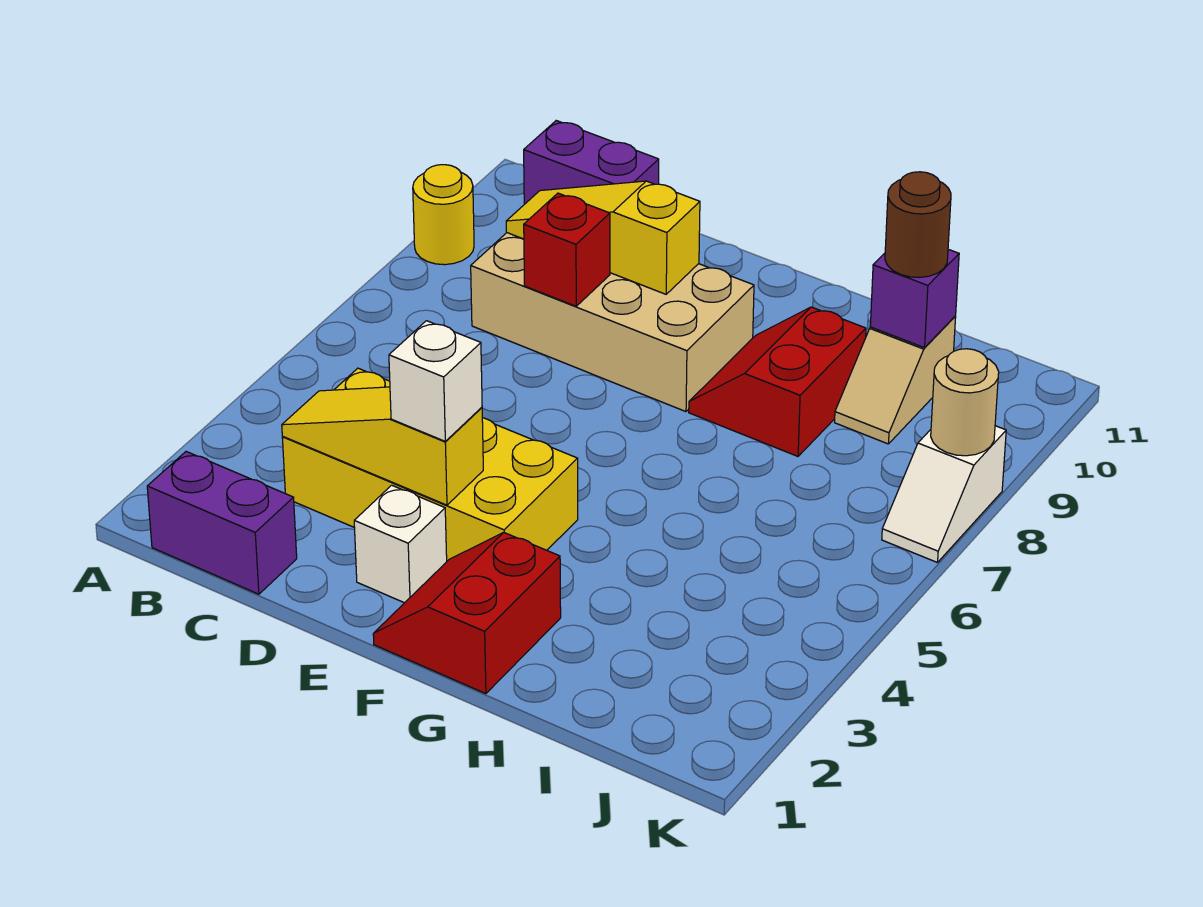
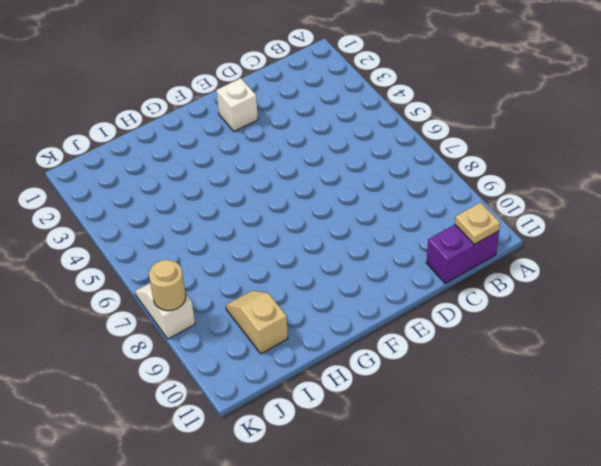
tan 1x1 plate [455,202,500,244] -> none
none -> yellow 1x1 round brick [413,165,474,265]
none -> purple 1x2 brick [147,452,297,594]
none -> yellow 2x4 brick [282,368,578,561]

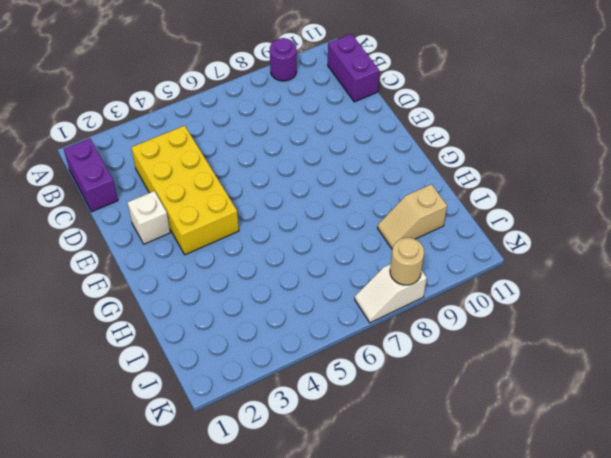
purple 1x1 round brick [270,38,297,81] -> yellow 1x1 round brick [413,165,474,265]
none -> tan 2x4 brick [471,233,754,412]
none -> red 2x2 slope [373,533,561,694]
none -> red 2x2 slope [689,307,866,456]

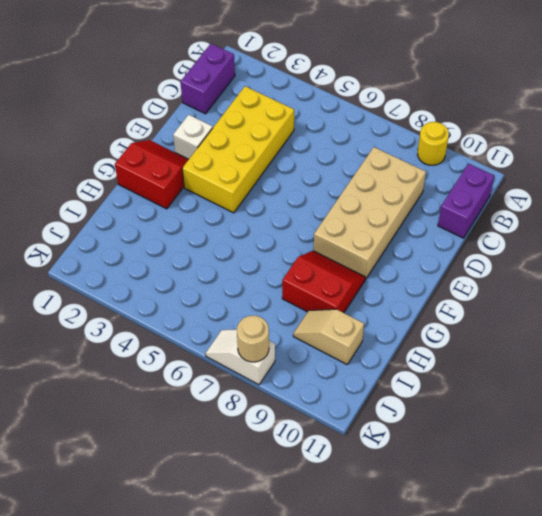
none -> yellow 1x3 slope [282,387,483,505]
none -> yellow 1x3 slope [506,181,700,294]
none -> red 1x1 brick [524,193,610,306]

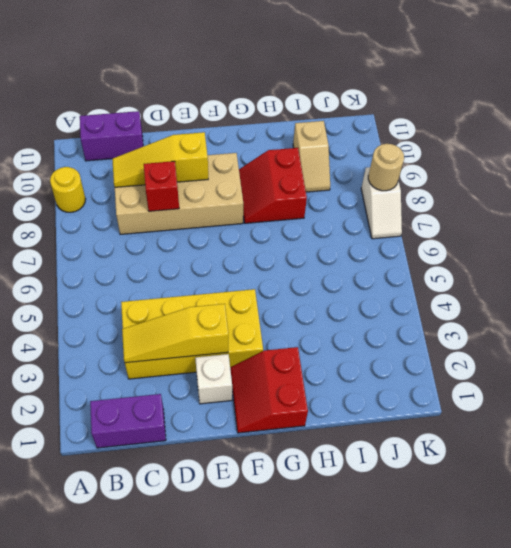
none -> purple 1x1 brick [870,249,959,348]
none -> white 1x1 brick [389,321,482,441]
none -> brown 1x1 round brick [885,172,951,277]

